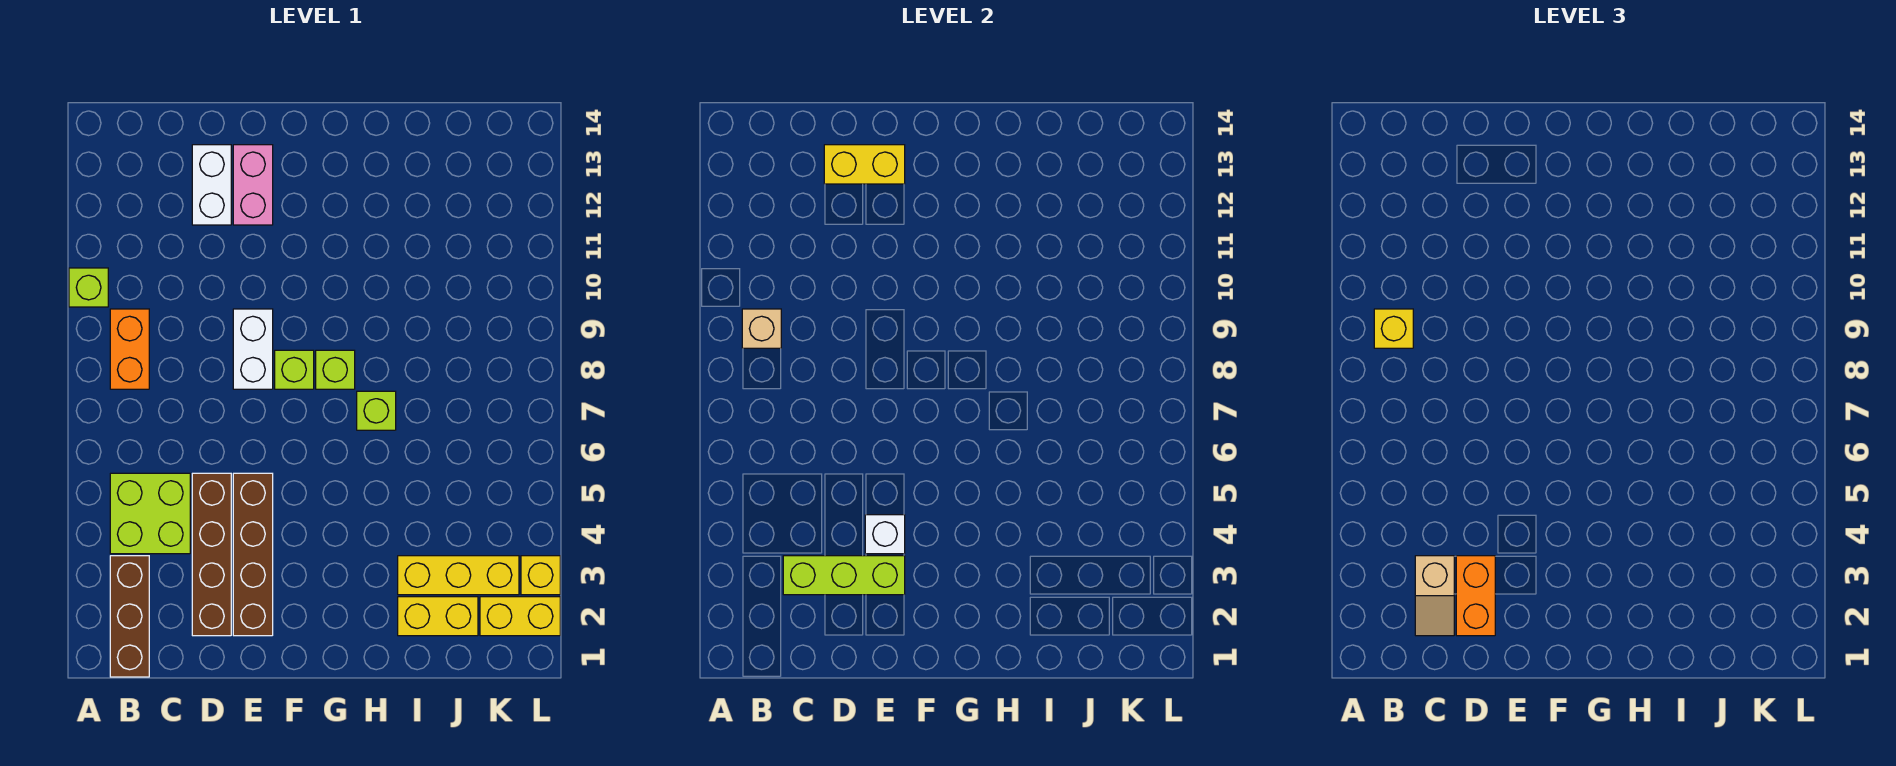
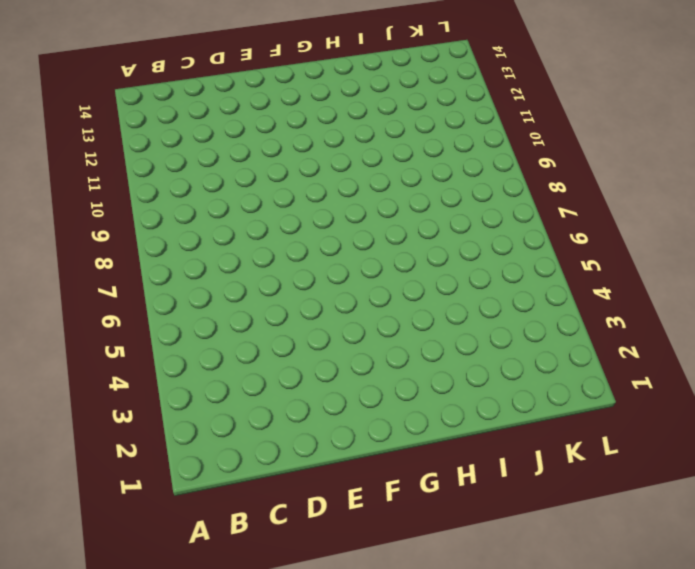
none -> lime 1x1 brick [69,268,108,307]
none -> brown 1x3 brick [110,556,149,677]
none -> lime 2x2 brick [110,473,190,554]

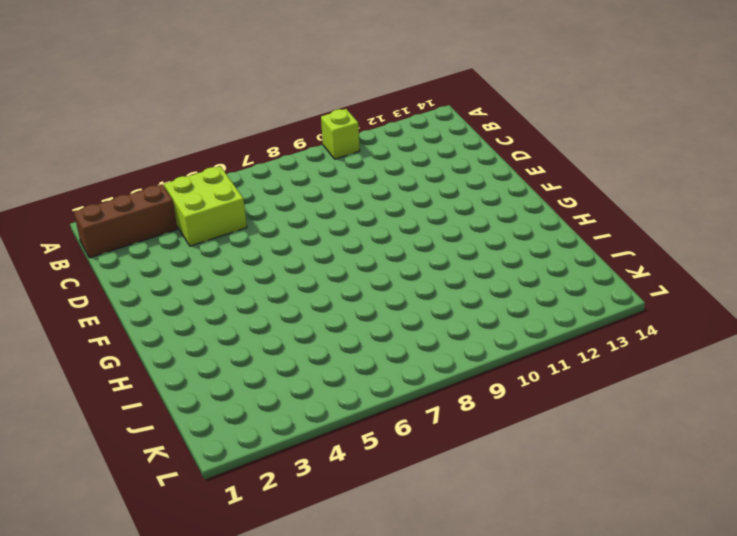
none -> orange 1x2 brick [110,309,149,389]
none -> brown 1x4 brick [192,473,231,636]
none -> white 1x2 brick [192,145,231,225]

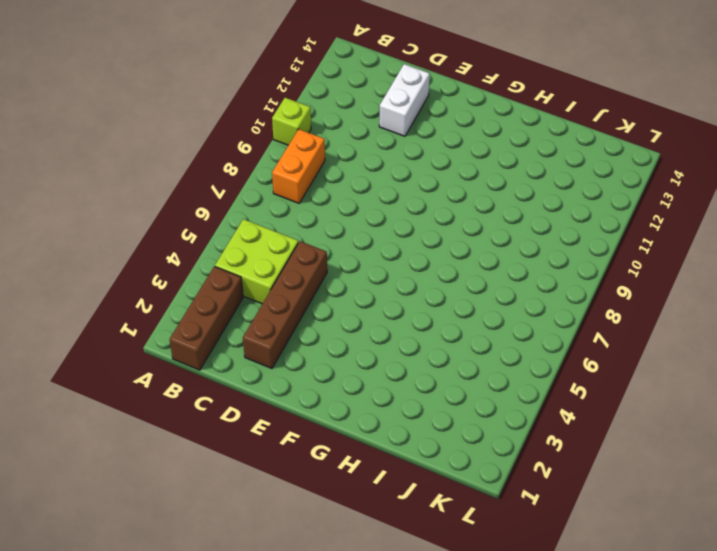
none -> brown 1x4 brick [233,473,273,636]
none -> white 1x2 brick [233,309,273,389]
none -> pink 1x2 brick [233,145,273,225]

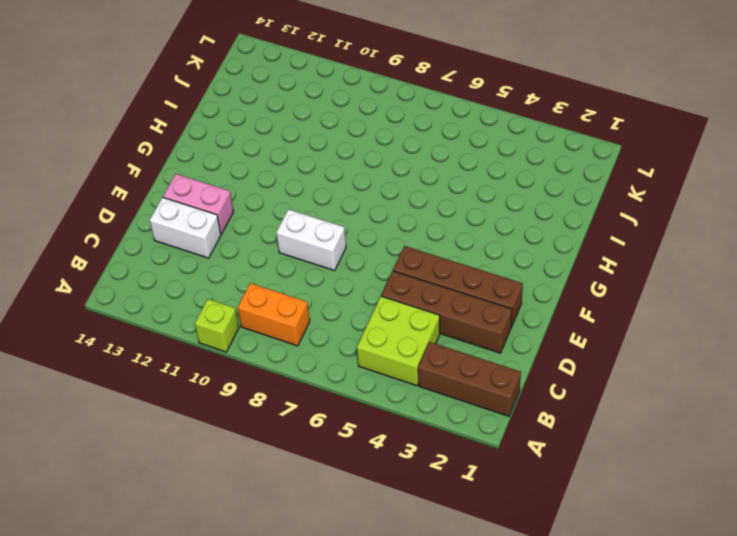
none -> lime 1x1 brick [275,350,314,389]
none -> lime 1x1 brick [316,350,355,389]
none -> lime 1x1 brick [357,391,396,430]

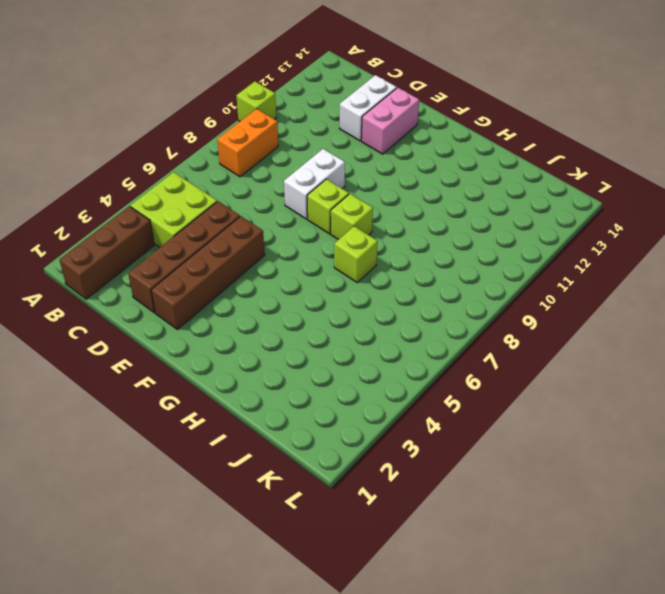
none -> yellow 1x2 brick [398,597,478,636]
none -> yellow 1x3 brick [398,556,519,595]
none -> yellow 1x2 brick [480,597,560,636]

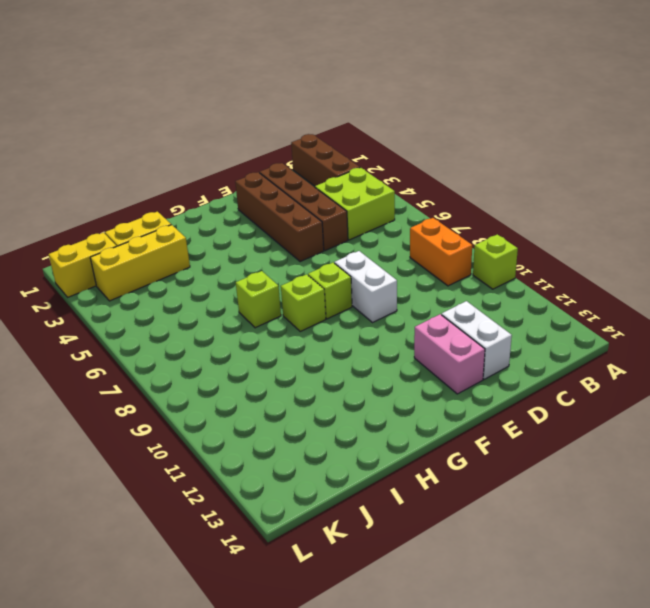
none -> yellow 1x1 brick [521,556,560,595]
none -> tan 1x1 brick [742,309,781,348]
none -> lime 1x3 brick [783,556,905,595]

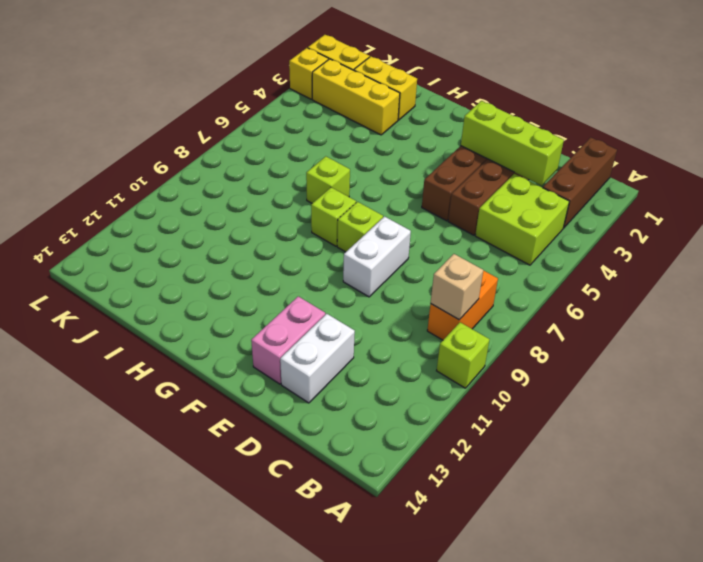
none -> yellow 1x2 brick [824,145,905,184]
none -> white 1x1 brick [865,515,905,554]
none -> yellow 1x1 brick [1374,309,1413,348]

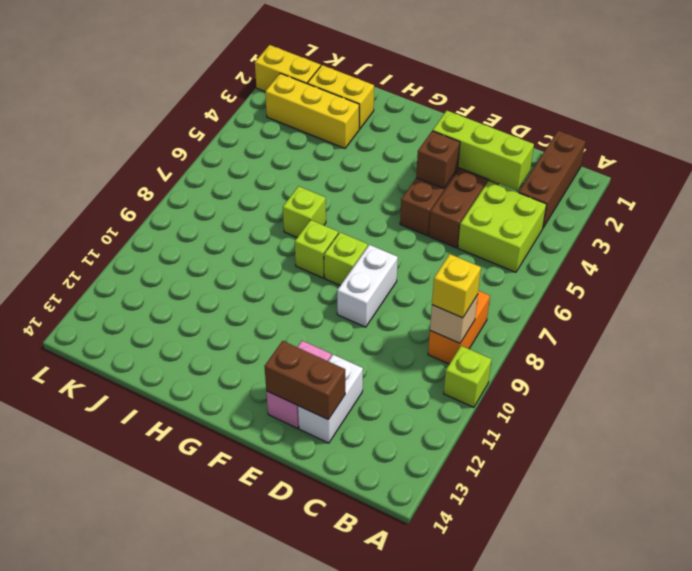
brown 1x2 brick [264,341,345,419] -> yellow 1x2 brick [824,145,905,184]
brown 1x1 brick [416,131,460,188] -> white 1x1 brick [865,515,905,554]
none -> yellow 1x1 brick [521,556,560,595]
none -> tan 1x2 slope [1415,556,1454,636]
none -> orange 1x2 brick [1456,556,1495,636]

